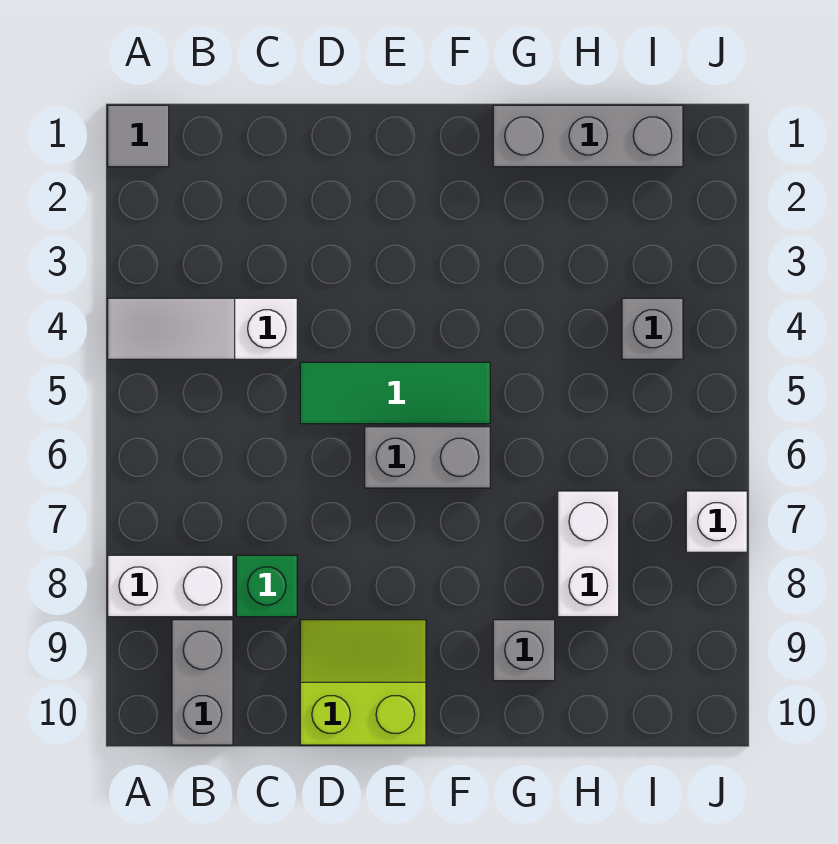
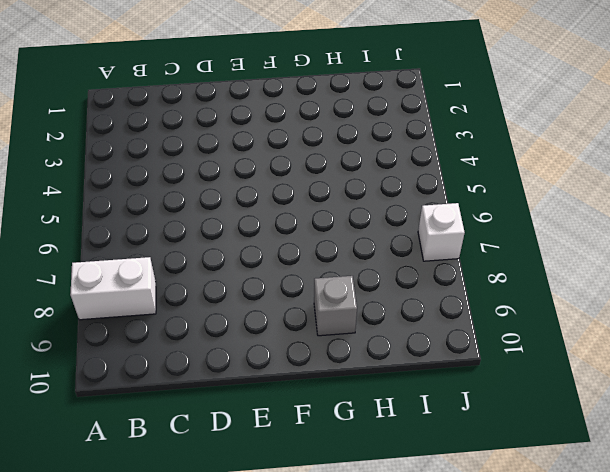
none -> grey 1x1 tile [108,105,169,167]
none -> white 1x3 slope [108,298,297,359]
none -> grey 1x2 brick [172,620,233,745]

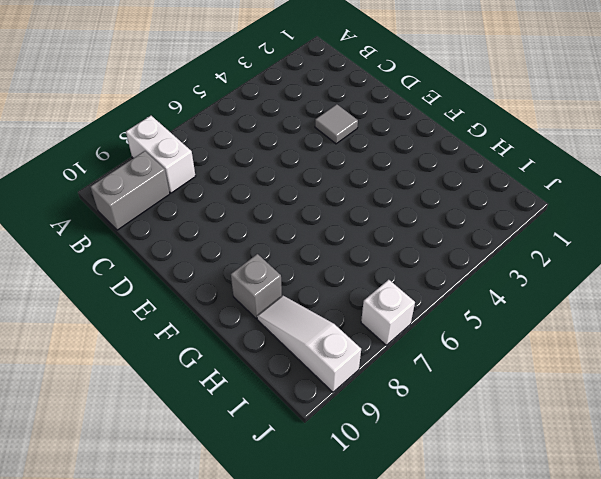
grey 1x1 tile [315,104,358,144] -> grey 1x1 tile moved to [108,105,169,167]
white 1x3 slope [257,296,361,392] -> white 1x3 slope moved to [108,298,297,359]
none -> green 1x1 brick [236,555,297,617]
none -> green 1x3 tile [300,362,490,424]
none -> lime 2x2 slope [300,620,426,745]

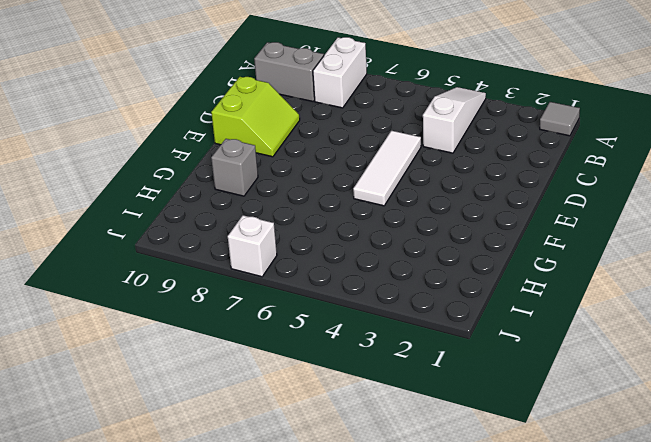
white 1x3 tile [353,131,421,206] -> green 1x3 tile [300,362,490,424]
none -> green 1x1 brick [236,555,297,617]
none -> grey 1x2 brick [365,427,490,488]
none -> grey 1x3 brick [493,105,683,167]

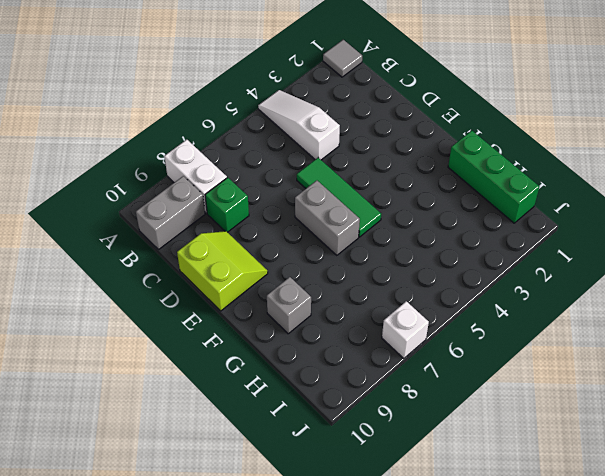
green 1x3 brick [448,131,539,223] -> grey 1x3 brick [493,105,683,167]
none -> white 1x2 brick [558,491,619,617]
none -> grey 1x1 brick [622,298,683,359]

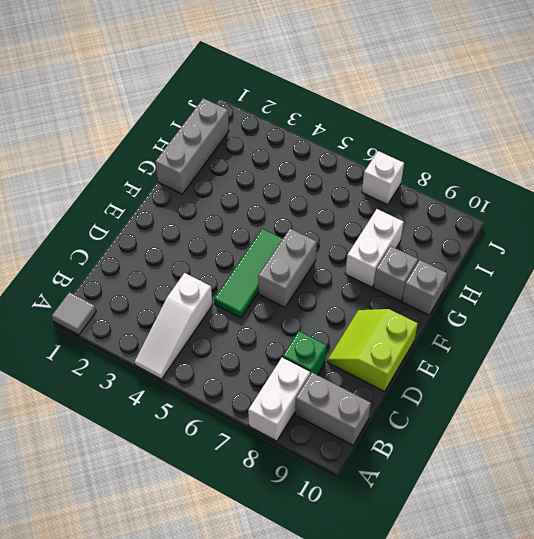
white 1x2 brick [345,209,404,287] -> white 1x2 brick turned to [558,491,619,617]
grey 1x1 brick [402,260,447,315] -> grey 1x1 brick moved to [622,298,683,359]

